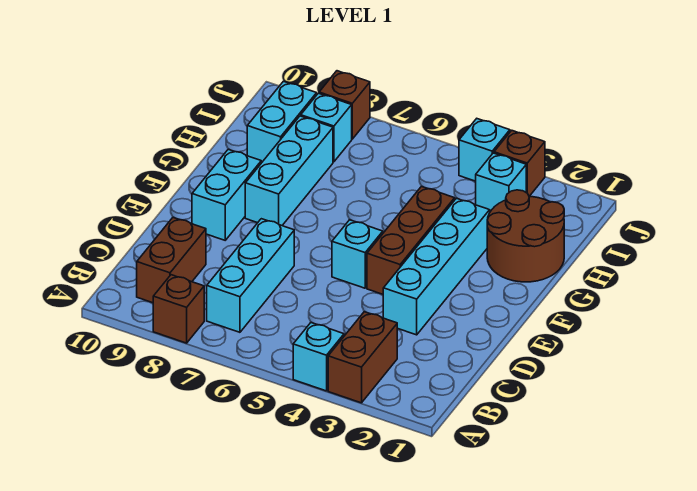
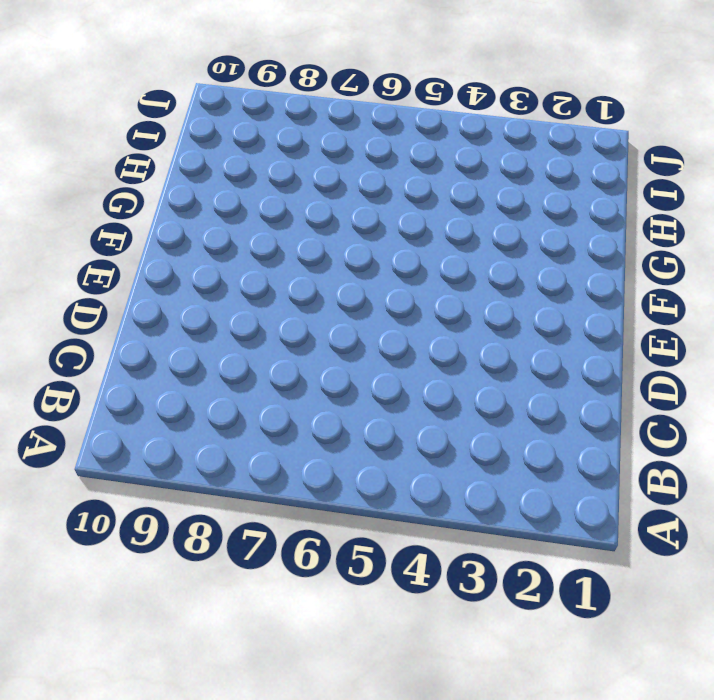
none -> brown 1x2 brick [328,312,397,403]
none -> cyan 1x1 brick [293,323,344,391]
none -> brown 1x1 brick [153,275,204,343]

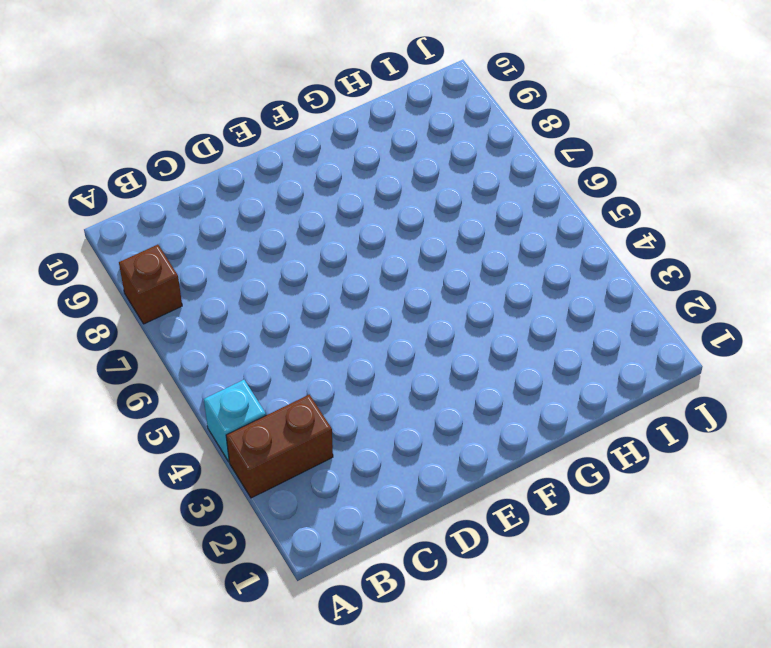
none -> cyan 1x3 brick [207,219,294,332]
none -> brown 1x2 brick [137,218,206,303]
none -> cyan 1x4 brick [383,198,490,335]

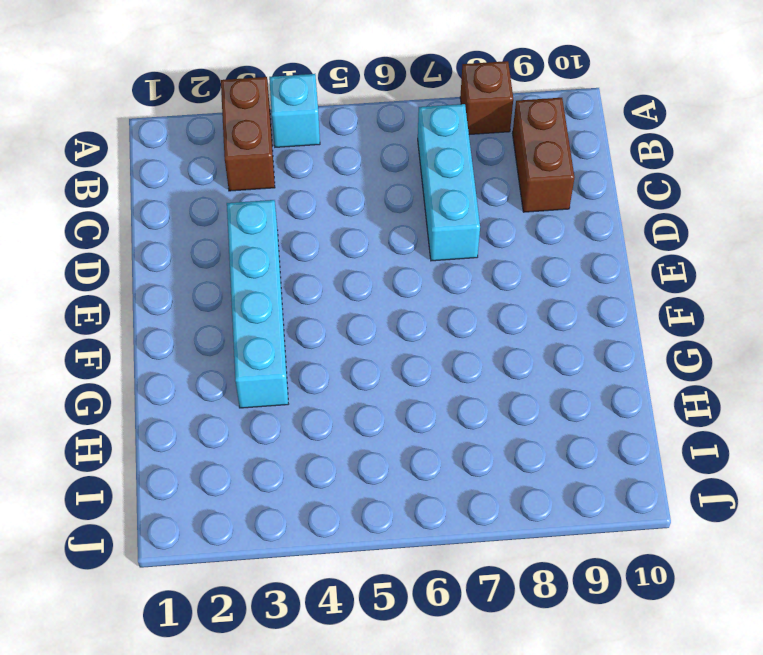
none -> brown 1x3 brick [367,187,455,294]
none -> cyan 1x1 brick [332,220,383,288]
none -> cyan 1x2 brick [192,149,261,240]

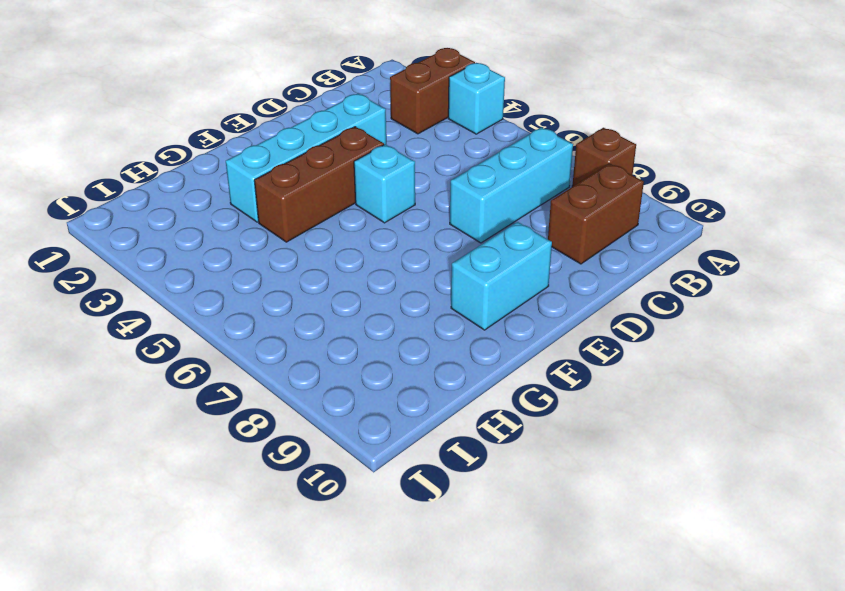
none -> cyan 1x3 brick [245,116,333,225]
none -> brown 2x2 round brick [487,190,564,282]
none -> cyan 1x2 brick [247,81,317,163]

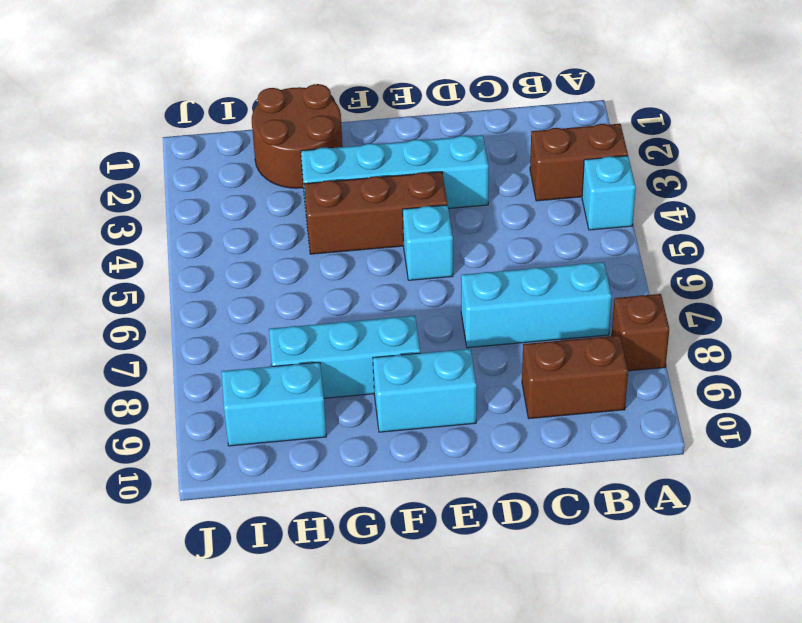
none -> cyan 1x1 brick [476,153,526,212]
none -> cyan 1x1 brick [301,93,352,162]
none -> brown 1x1 brick [494,130,545,196]

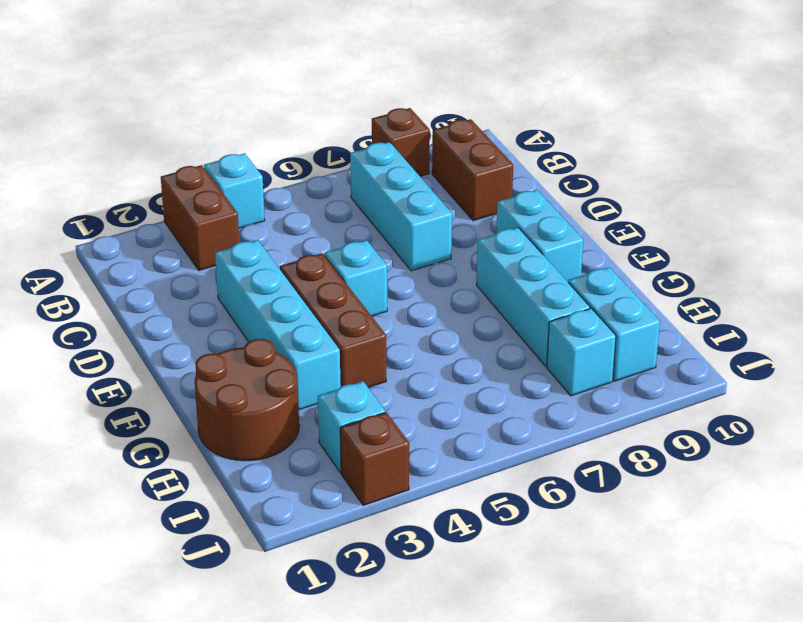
none -> cyan 1x1 brick [459,119,510,181]
none -> brown 1x1 brick [319,71,370,139]

